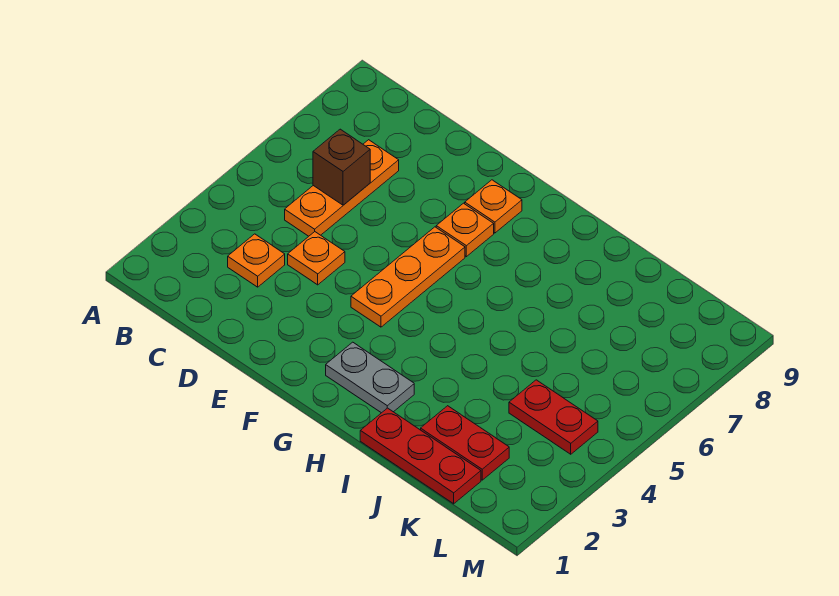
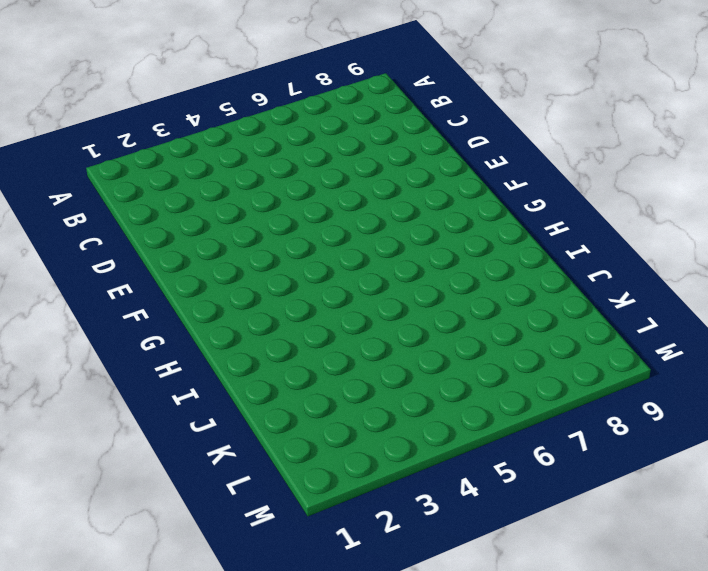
none -> orange 1x1 plate [228,234,285,287]
none -> orange 1x3 plate [285,140,399,236]

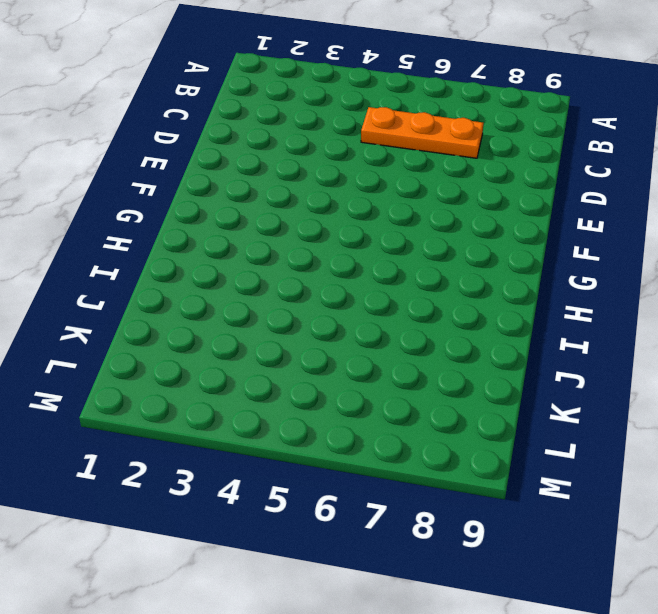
none -> orange 1x1 plate [228,234,285,287]
none -> orange 1x1 plate [288,232,345,285]

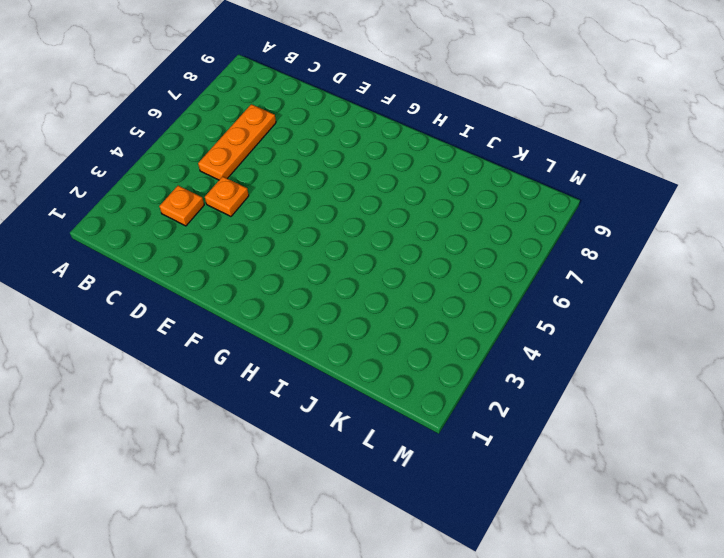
none -> orange 1x3 plate [351,227,465,327]
none -> orange 1x1 plate [436,203,494,257]

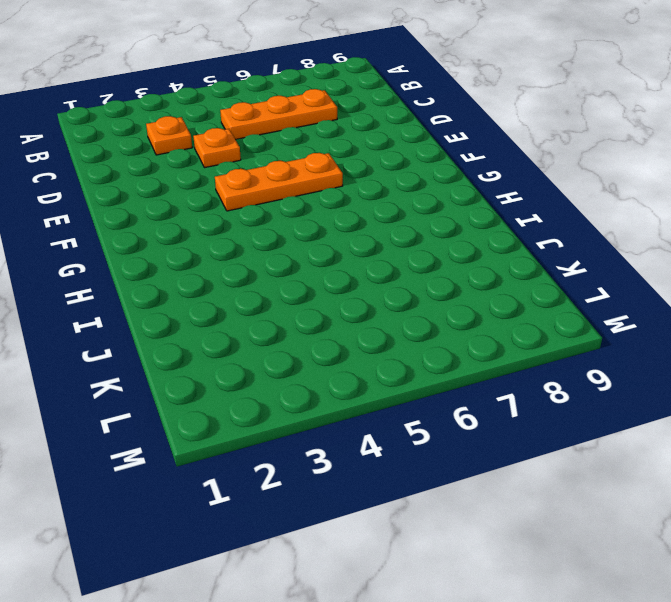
none -> orange 1x1 plate [436,203,494,257]
none -> orange 1x1 plate [465,180,522,233]

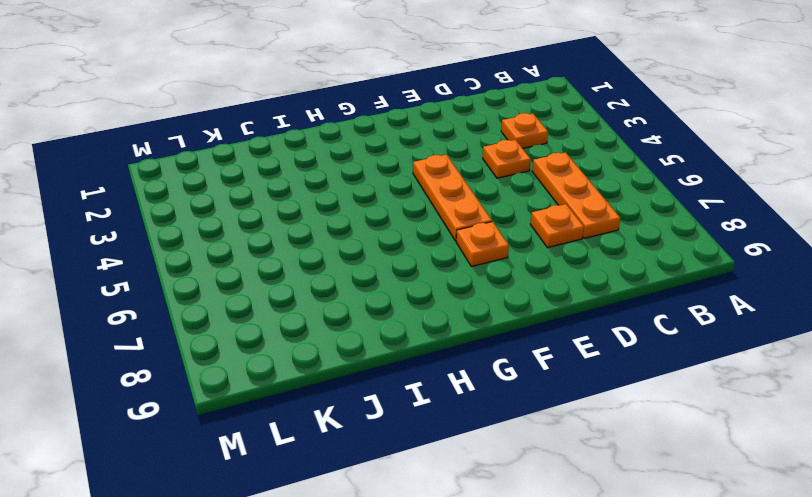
orange 1x1 plate [530,204,584,248] -> orange 1x1 plate moved to [465,180,522,233]
none -> grey 1x2 plate [326,342,414,413]
none -> red 1x3 plate [360,408,481,504]

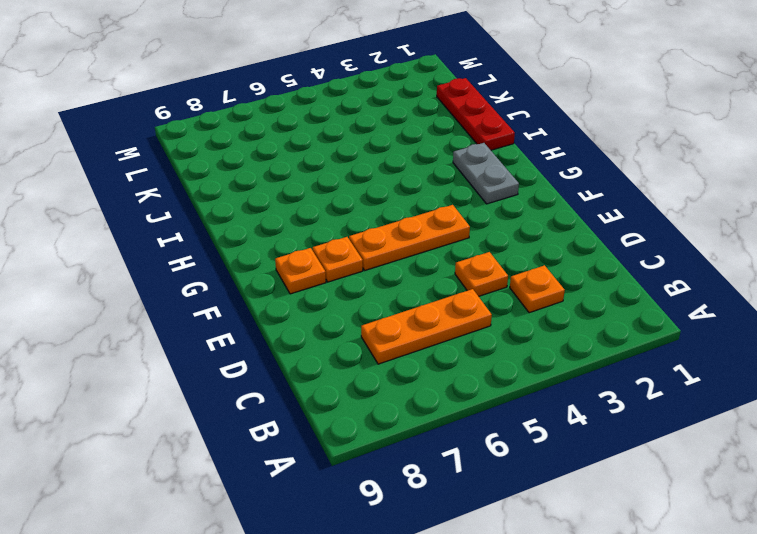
none -> red 1x2 plate [421,406,509,480]
none -> red 1x2 plate [509,380,598,454]

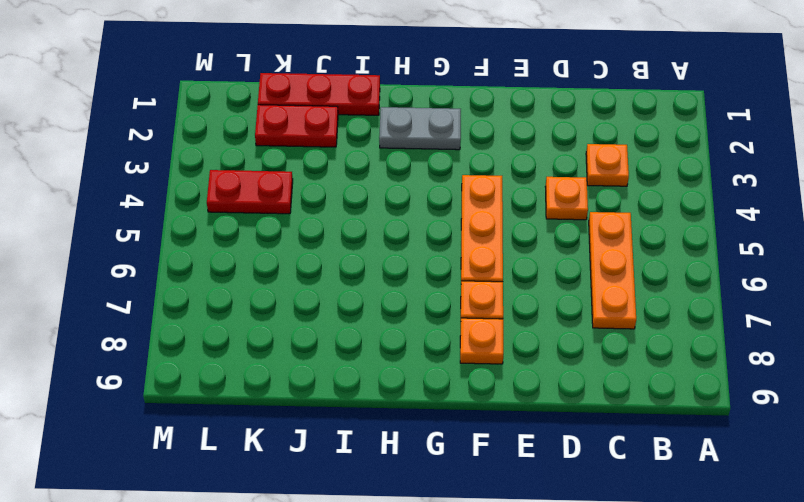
none -> brown 1x1 brick [313,129,370,205]

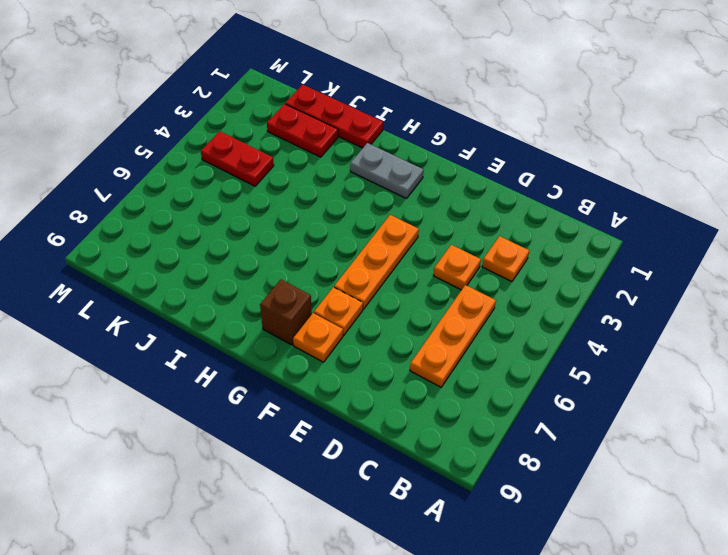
brown 1x1 brick [260,280,312,345] -> brown 1x1 brick moved to [313,129,370,205]

